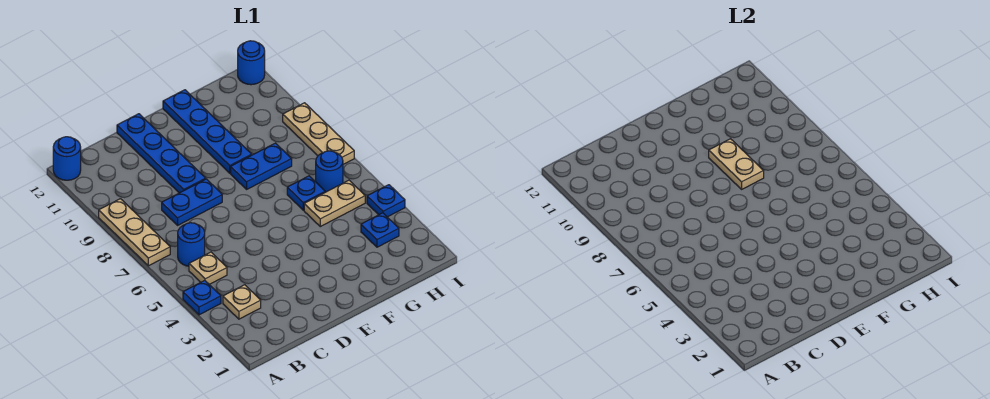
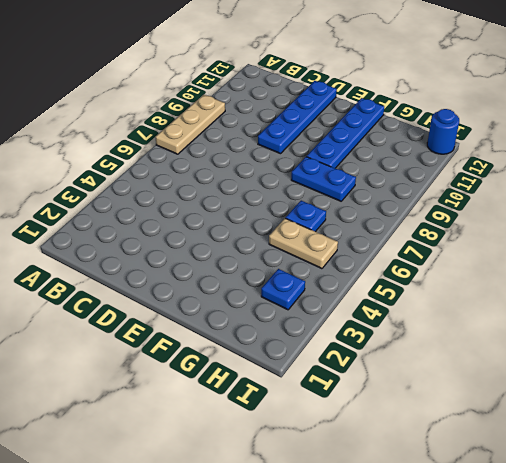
none -> blue 1x1 plate [183,280,221,315]
none -> blue 1x1 round brick [53,137,81,180]
none -> tan 1x1 plate [223,285,261,319]

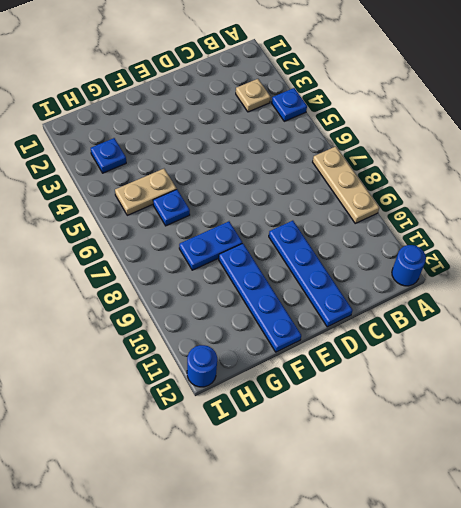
none -> tan 1x1 plate [189,252,227,284]
none -> blue 1x1 round brick [178,223,205,266]
none -> blue 1x2 plate [162,179,222,225]

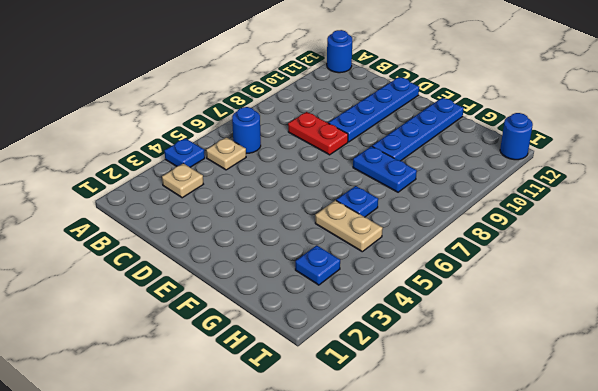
red 1x2 plate [288,112,348,155] -> blue 1x2 plate [162,179,222,225]
none -> tan 1x3 plate [99,199,170,266]
none -> blue 1x1 round brick [316,151,343,192]
none -> blue 1x1 plate [367,185,405,217]

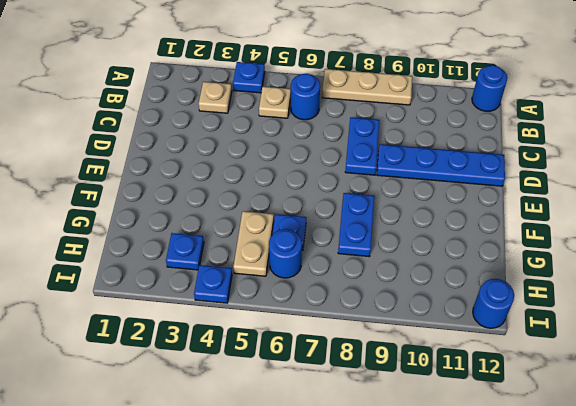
none -> blue 1x4 plate [163,90,252,173]
none -> tan 1x3 plate [283,103,354,164]
none -> tan 1x2 plate [709,139,764,189]

